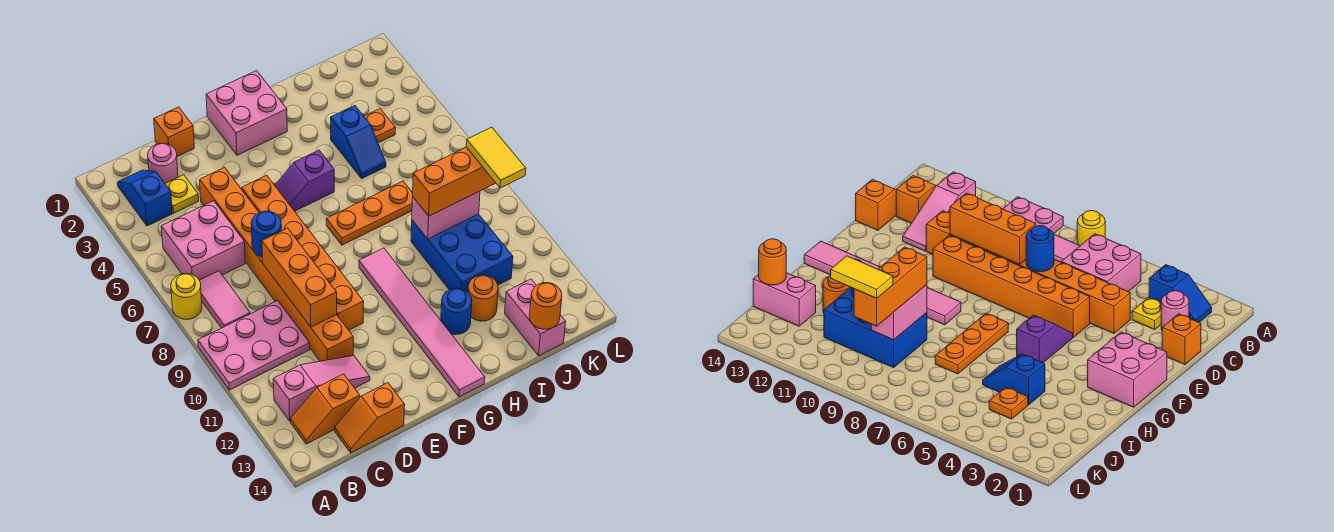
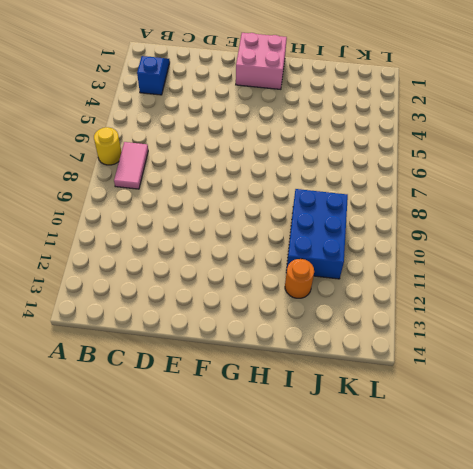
none -> pink 2x3 plate [198,301,310,390]
none -> pink 2x2 brick [161,201,245,280]
none -> pink 1x3 slope [273,356,370,421]

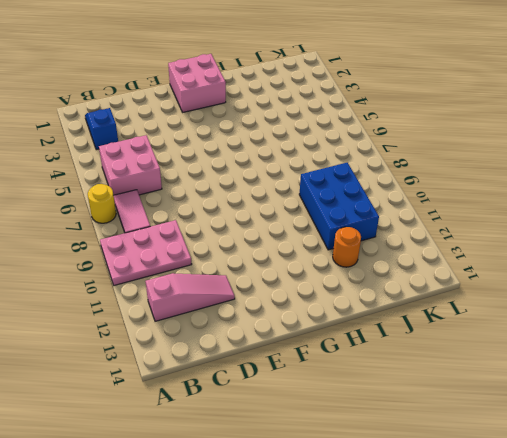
none -> orange 1x2 slope [290,374,360,444]
none -> pink 1x1 round brick [148,143,178,183]
none -> yellow 1x1 plate [165,175,199,213]

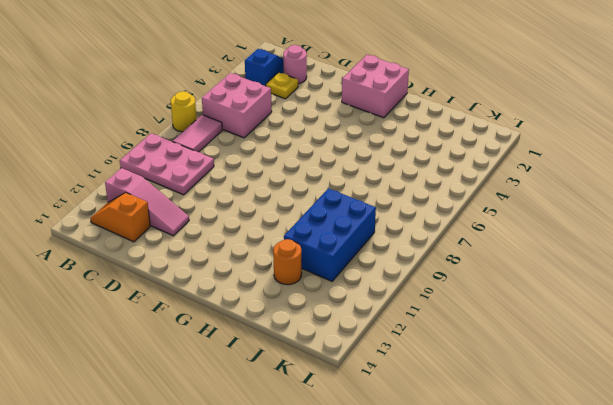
none -> orange 1x2 slope [335,383,405,453]
none -> orange 1x1 brick [154,107,194,156]
none -> orange 1x8 brick [200,167,353,361]

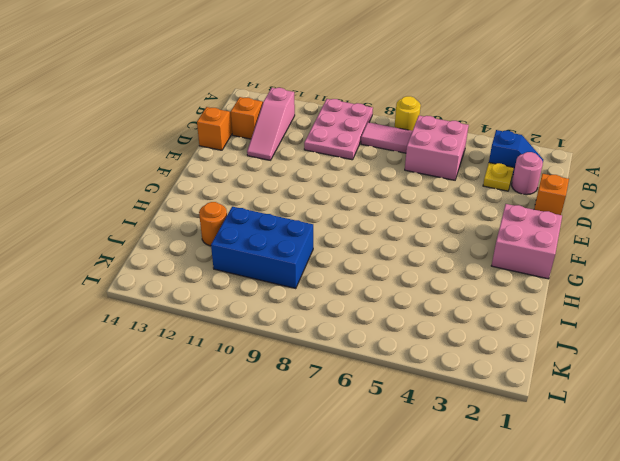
none -> orange 1x8 brick [200,167,353,361]
none -> orange 1x6 brick [242,175,364,330]
none -> purple 1x2 slope [275,150,334,211]

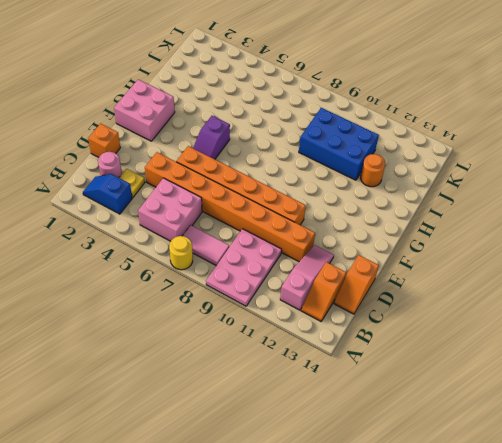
none -> orange 1x3 plate [326,181,413,245]
none -> pink 1x6 tile [359,248,485,397]
none -> blue 1x1 round brick [441,288,472,335]

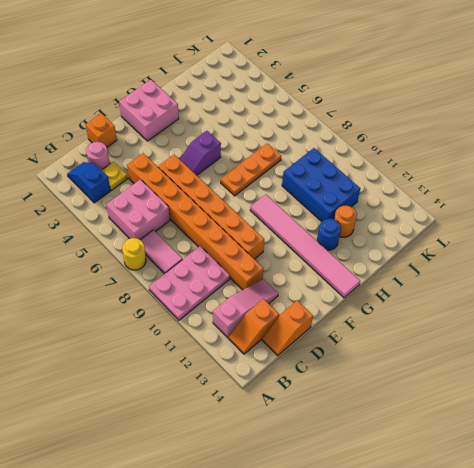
none -> blue 1x2 slope [331,106,386,178]
none -> orange 1x1 plate [364,109,396,143]
none -> pink 1x2 brick [505,279,566,356]

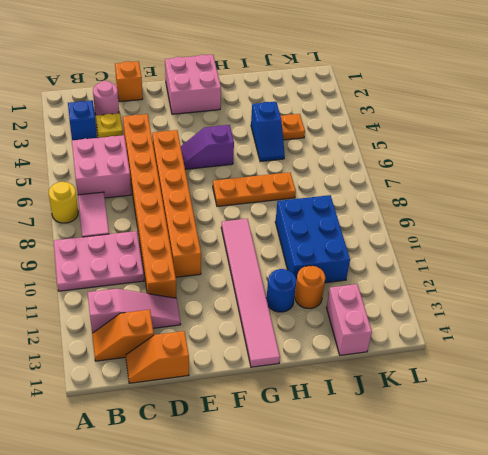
none -> blue 1x1 round brick [251,211,281,257]
none -> orange 1x3 brick [262,228,337,327]
none -> pink 1x2 brick [412,191,480,239]

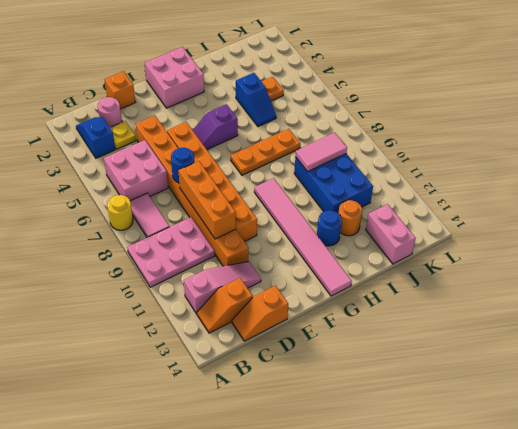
pink 1x2 tile [296,133,347,172] -> pink 1x2 brick [412,191,480,239]
none -> orange 1x1 round brick [530,283,562,329]
none -> orange 1x3 brick [413,147,495,216]
none -> yellow 1x2 tile [466,127,526,188]

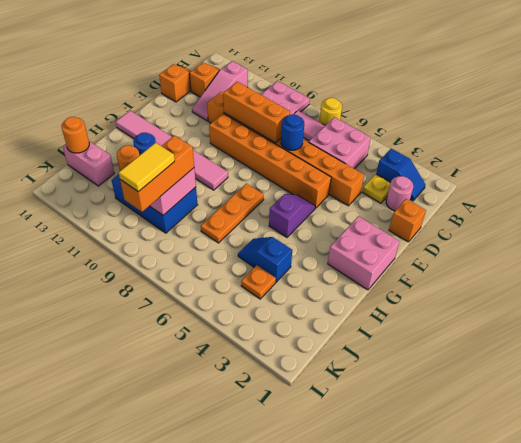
yellow 1x2 tile [119,143,175,192] -> yellow 1x2 tile turned to [466,127,526,188]

